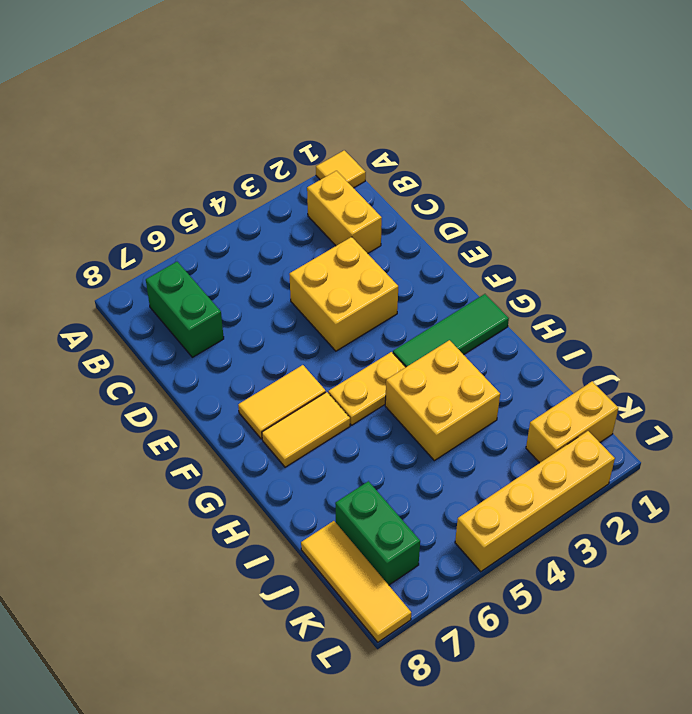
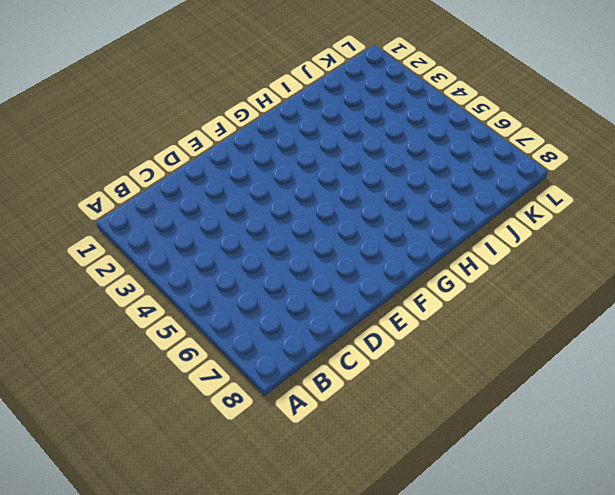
none -> yellow 1x1 tile [316,150,366,188]
none -> yellow 1x2 brick [307,171,382,253]
none -> green 1x2 brick [146,262,224,357]

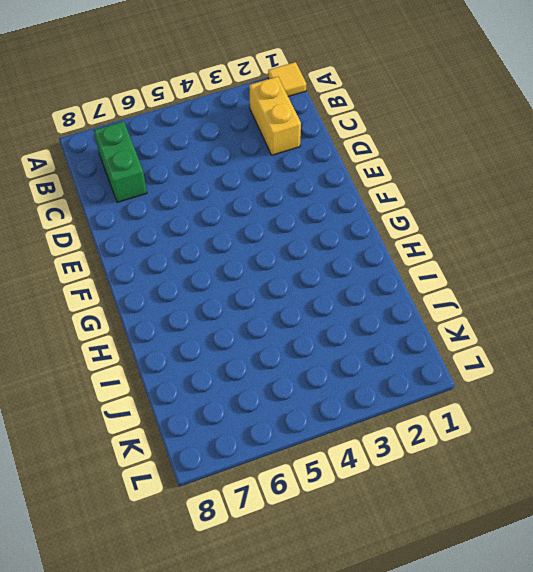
none -> yellow 2x2 brick [289,237,398,351]
none -> yellow 1x2 tile [238,365,326,439]
none -> green 1x3 tile [393,294,509,367]

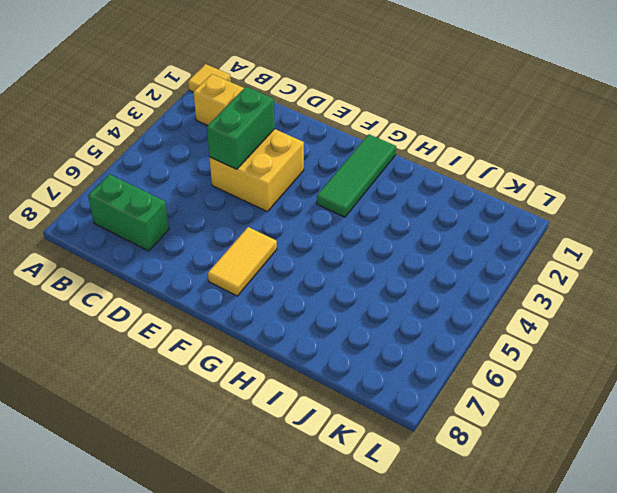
green 1x2 brick [207,87,275,169] -> green 1x2 brick turned to [335,481,420,585]
none -> yellow 1x2 plate [328,352,406,425]
none -> yellow 1x2 tile [262,392,350,467]
none -> yellow 2x2 brick [385,340,500,461]

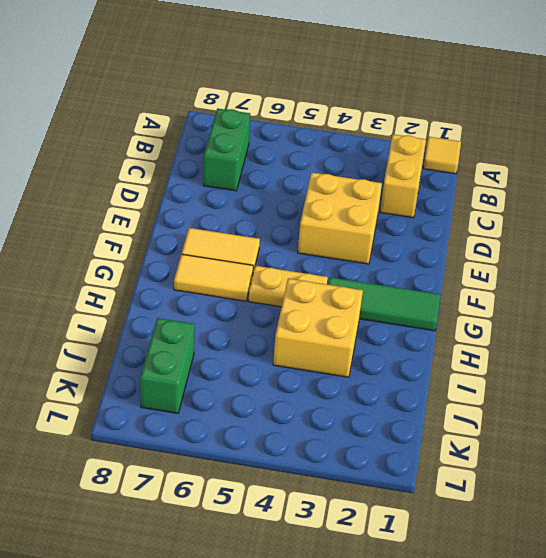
none -> yellow 1x3 tile [301,521,411,642]
none -> yellow 1x2 brick [526,381,618,463]
none -> yellow 1x4 brick [455,431,615,572]

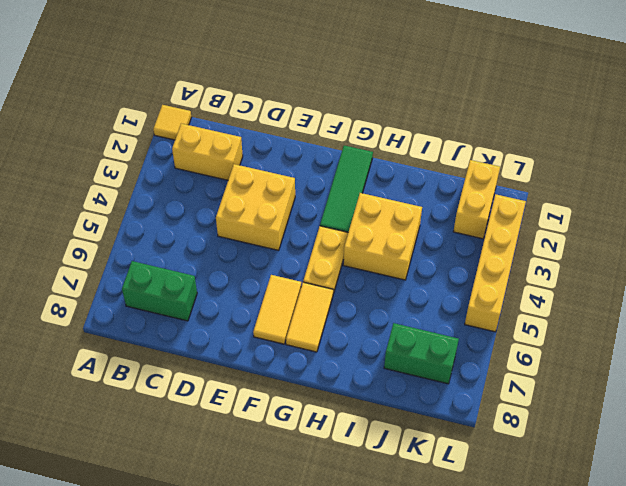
none -> yellow 1x3 tile [301,521,411,642]

